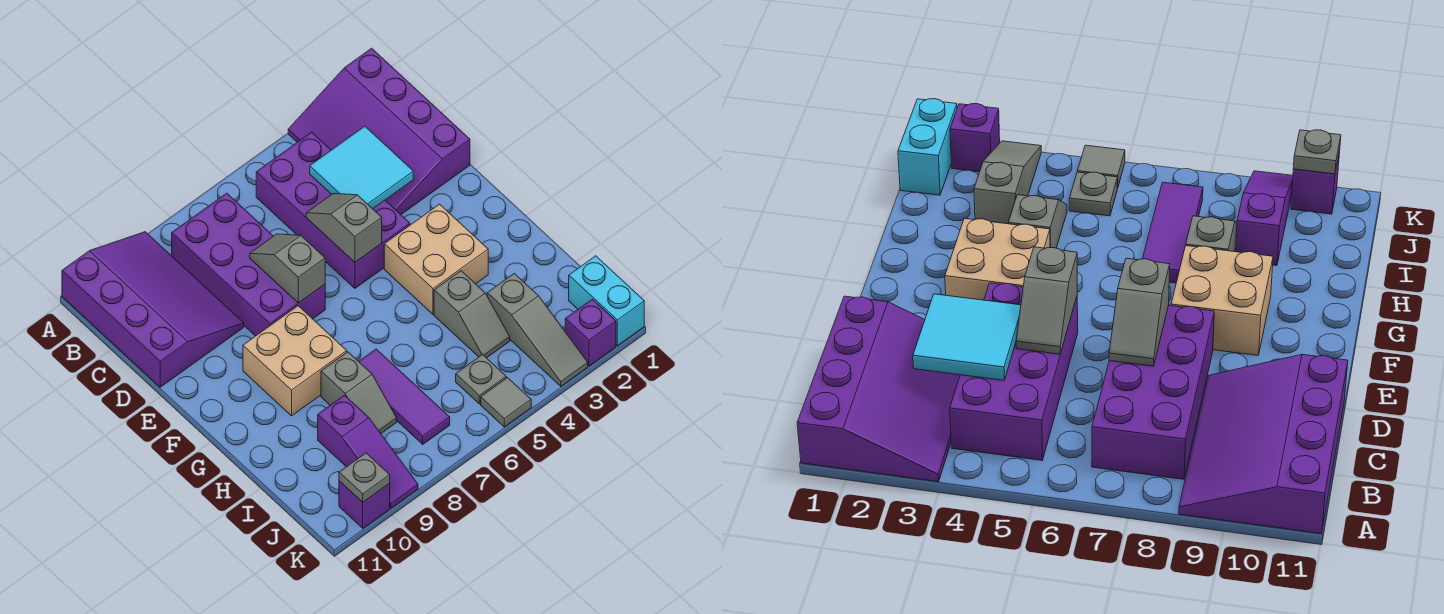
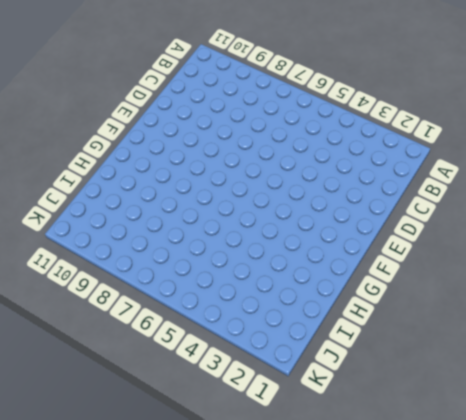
none -> purple 3x4 slope [288,48,470,214]
none -> purple 3x4 slope [62,232,244,387]
none -> purple 2x4 brick [256,132,410,288]

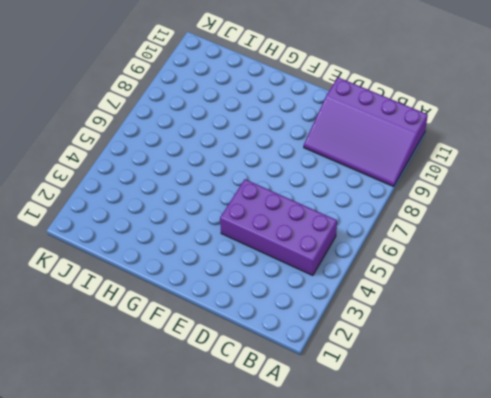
none -> purple 3x4 slope [288,48,470,214]
none -> purple 2x4 brick [172,193,325,336]
none -> tan 2x2 brick [384,204,488,314]

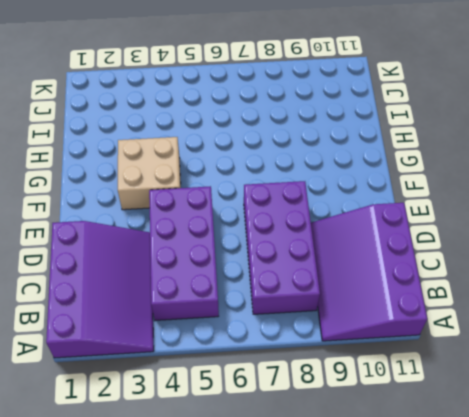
none -> tan 2x2 brick [243,306,347,416]
none -> grey 1x2 slope [434,271,510,358]
none -> purple 1x3 tile [359,349,450,444]

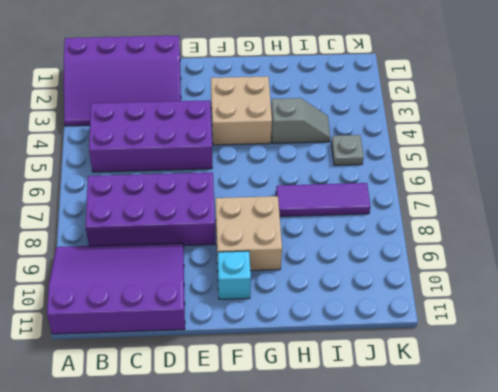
cyan 1x1 brick [218,251,251,299] -> none
none -> grey 1x2 slope [321,352,397,433]
none -> grey 1x3 slope [487,273,588,386]
none -> purple 1x3 slope [318,395,418,508]

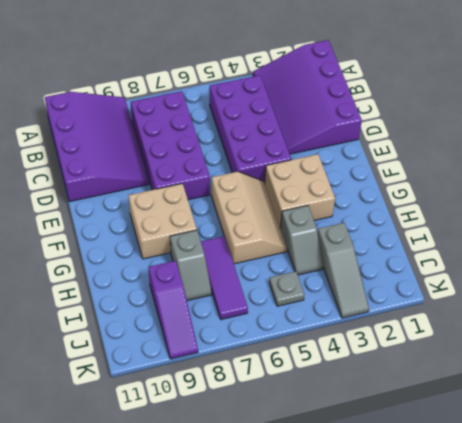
tan 2x3 slope [211,172,287,264] -> none
none -> cyan 1x2 brick [569,256,644,346]
none -> purple 1x1 brick [565,299,616,366]
none -> grey 1x1 tile [481,378,531,427]

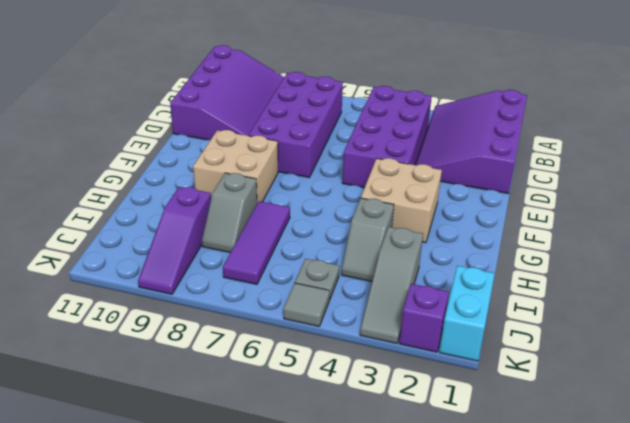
none -> purple 1x1 brick [339,481,390,528]
none -> cyan 2x2 tile [310,126,413,209]
none -> grey 1x2 slope [306,193,382,262]

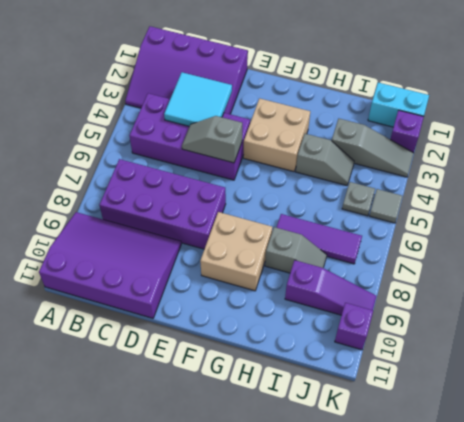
none -> grey 1x2 slope [250,234,325,303]
none -> grey 1x1 plate [339,453,390,502]

